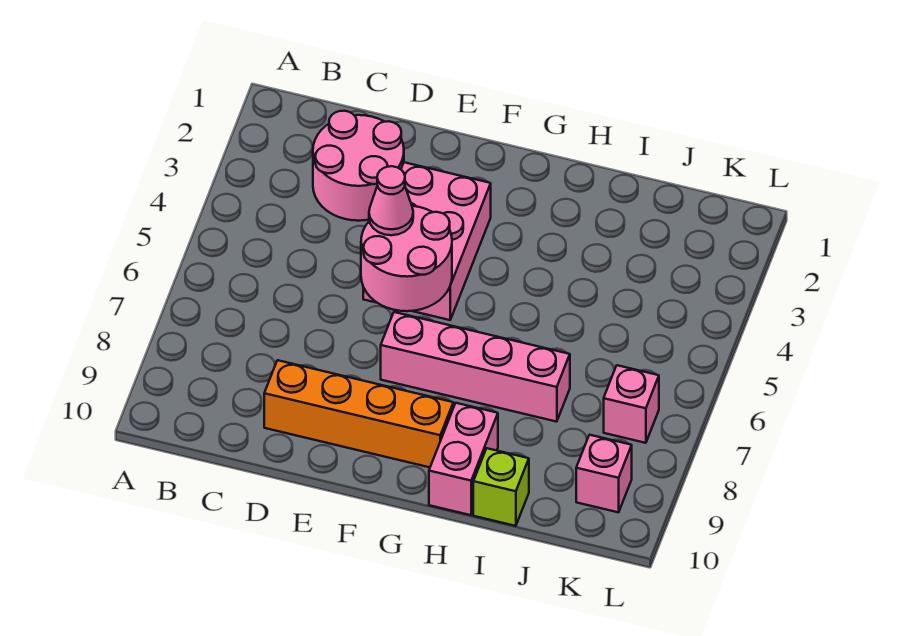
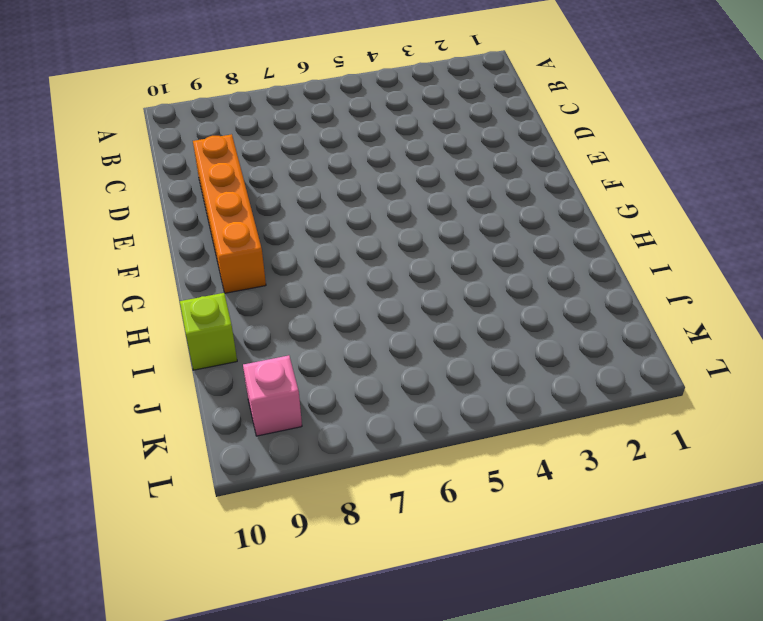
none -> pink 2x2 round brick [313,111,404,221]
none -> pink 2x3 brick [363,162,491,320]

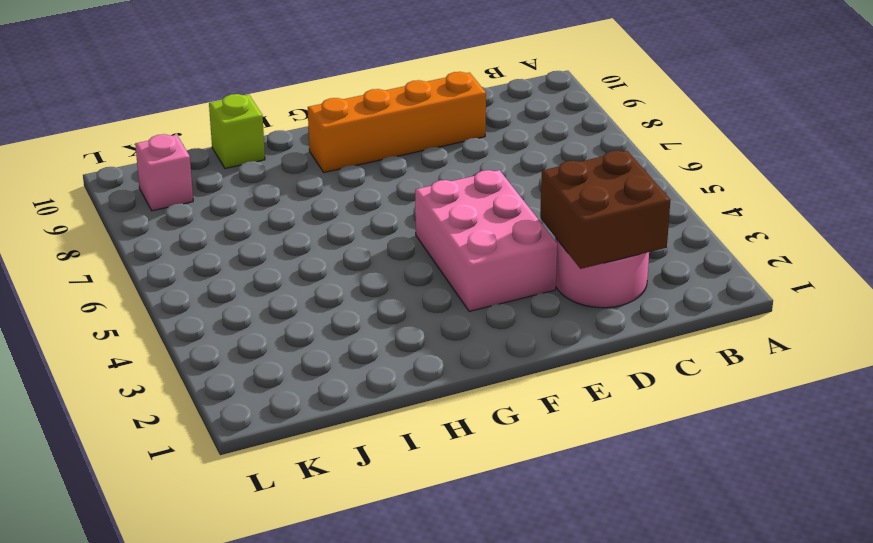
brown 2x2 brick [540,151,670,269] -> none
none -> pink 1x4 brick [381,312,570,422]
none -> pink 1x2 brick [429,403,498,515]

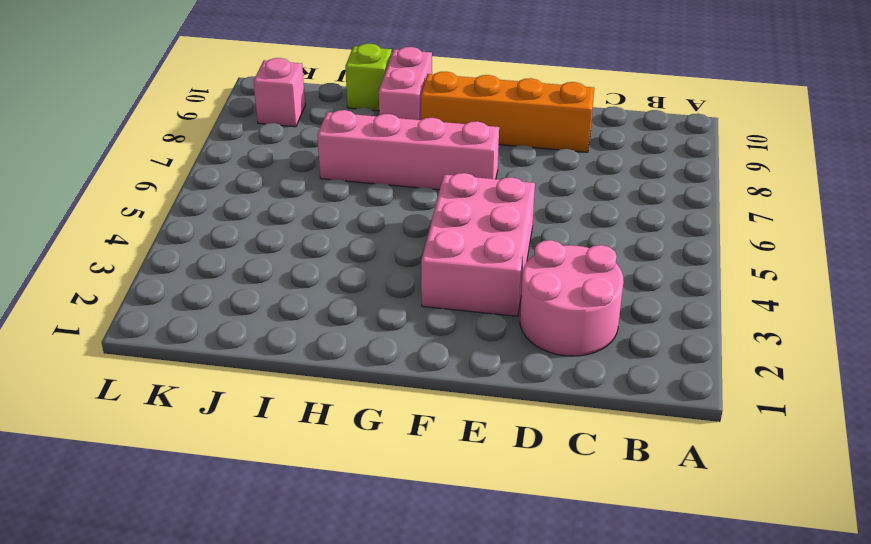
none -> pink 1x1 brick [604,365,659,443]
none -> pink 2x2 round brick [361,206,452,311]

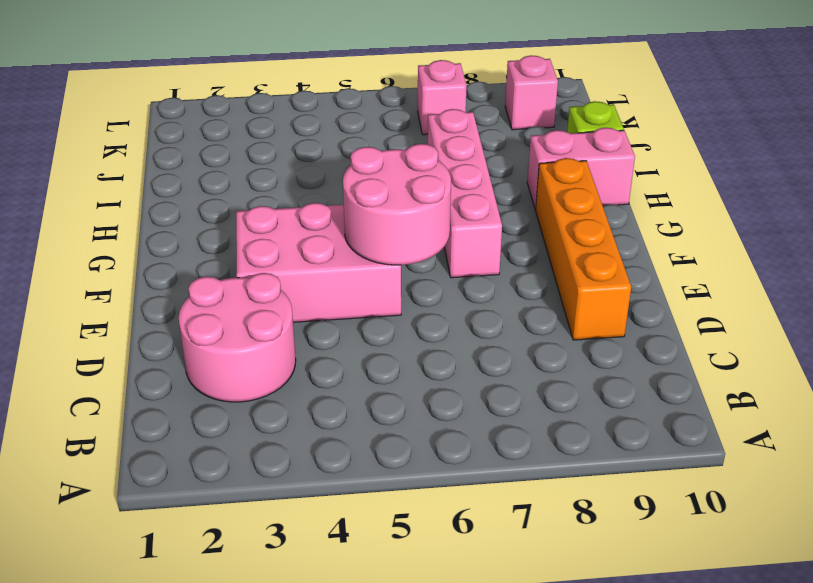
none -> pink 1x1 cone [369,166,413,235]

